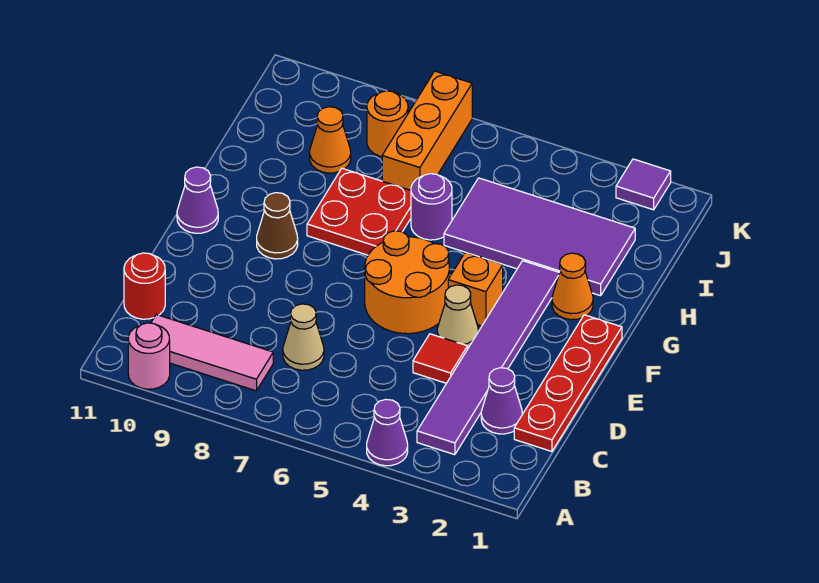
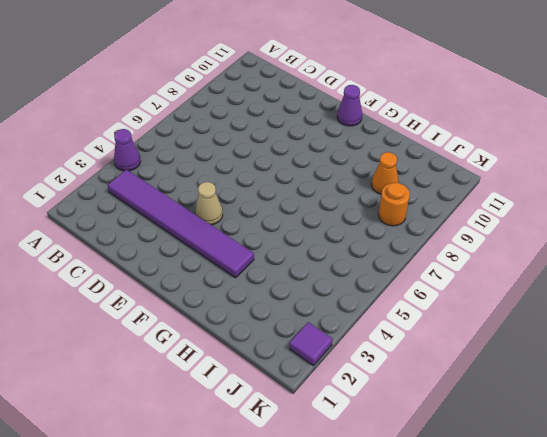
none -> pink 1x1 round brick [128,323,170,389]
none -> pink 1x3 tile [151,315,273,391]
none -> red 1x4 plate [514,315,622,451]

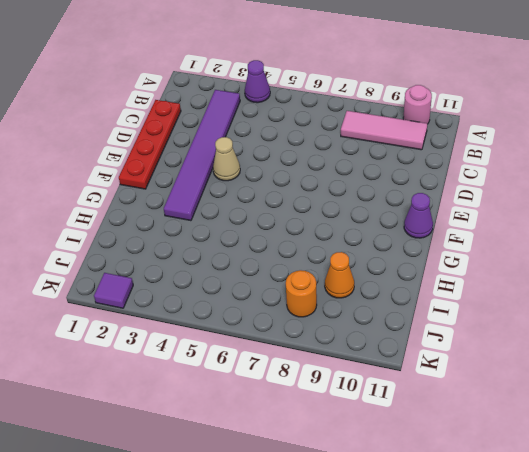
none -> purple 1x1 cone [481,368,522,434]
none -> tan 1x1 cone [283,304,324,370]
none -> red 1x1 round brick [124,253,165,319]

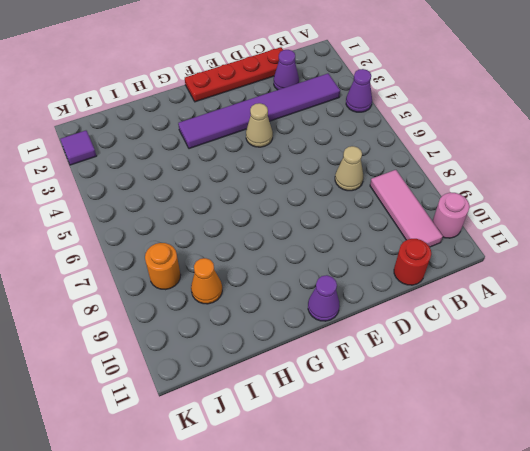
none -> red 1x1 tile [413,334,467,383]
none -> orange 2x2 round brick [365,231,449,334]
none -> orange 1x1 brick [448,252,503,326]

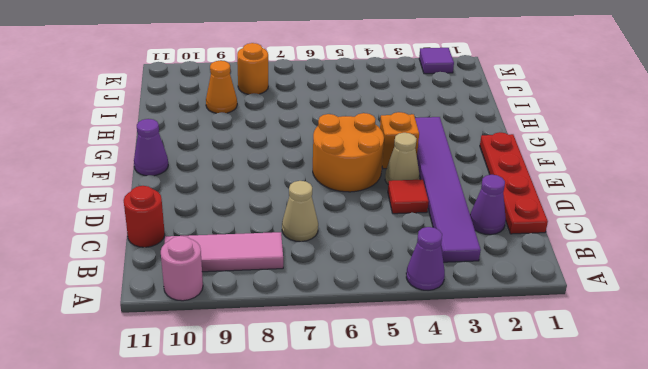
none -> brown 1x1 cone [257,193,298,259]
none -> orange 1x1 cone [552,253,593,320]
none -> red 2x2 plate [307,168,411,255]

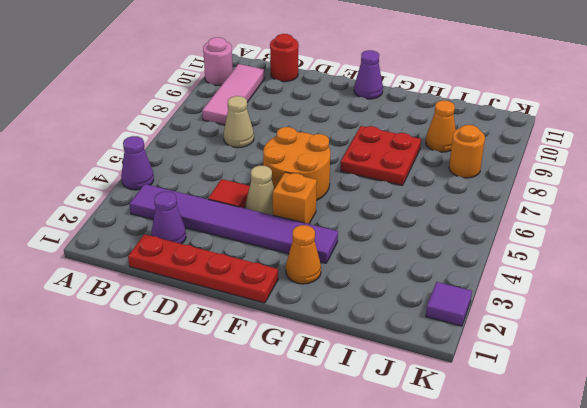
none -> brown 1x1 cone [257,193,298,259]
none -> purple 2x4 tile [444,178,635,296]
none -> purple 1x1 round brick [411,174,452,240]

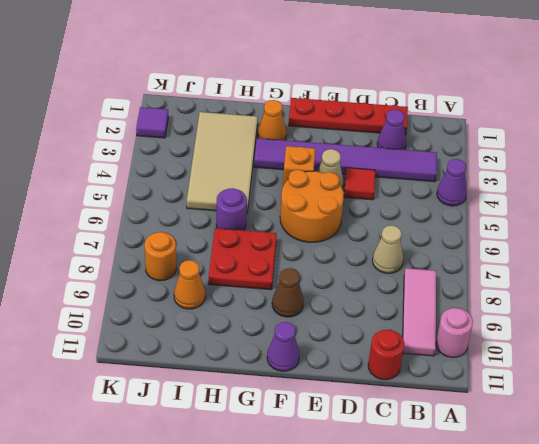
tan 2x4 tile [187,112,258,213] -> purple 2x4 tile [444,178,635,296]
none -> orange 1x3 brick [382,71,472,190]

